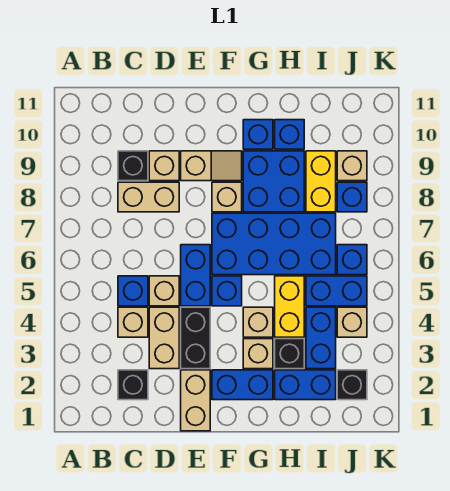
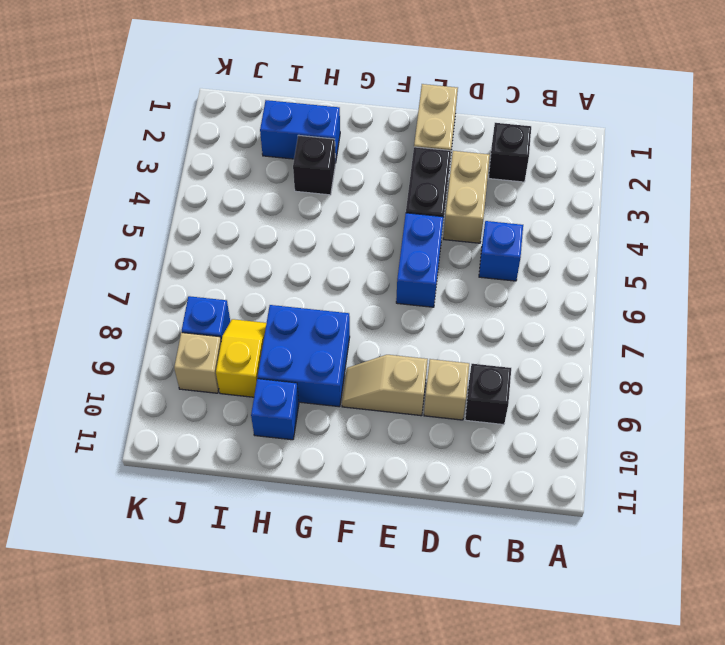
yellow 1x2 slope [216,319,266,397] -> yellow 1x2 brick [306,151,336,212]
none -> tan 1x1 brick [118,307,148,337]
none -> tan 1x2 brick [118,182,179,212]
none -> tan 1x1 brick [149,276,179,306]
none -> blue 1x2 brick [212,370,273,400]

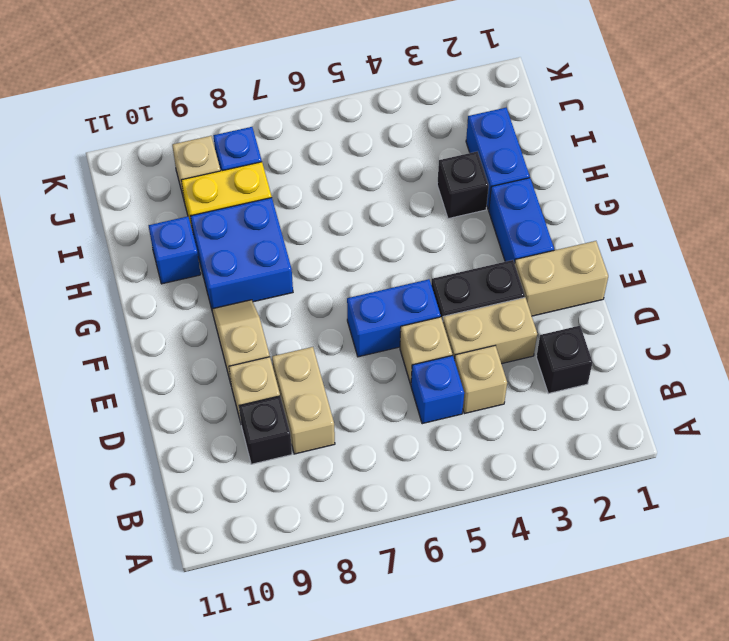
none -> blue 1x1 brick [212,276,242,306]
none -> blue 2x4 brick [212,213,336,275]
none -> tan 1x1 brick [212,182,242,212]
none -> tan 1x1 brick [243,339,273,369]

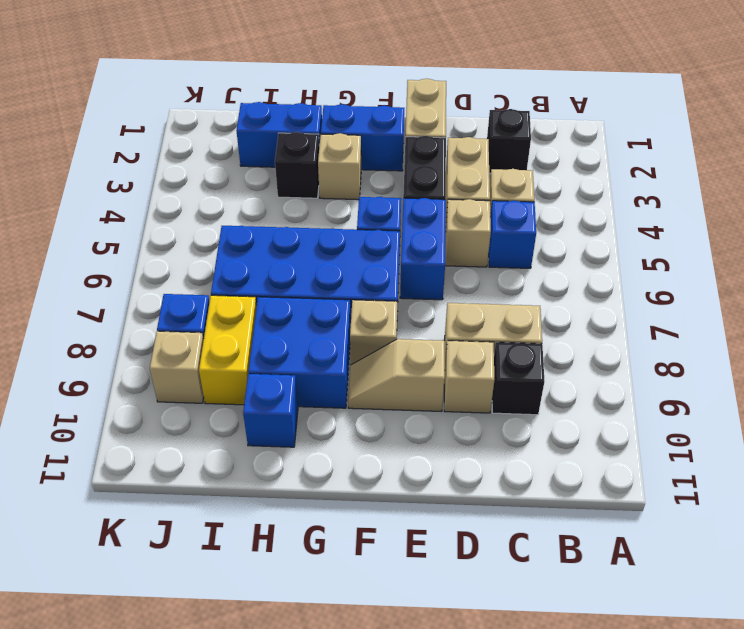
none -> tan 1x1 brick [243,307,273,337]
none -> blue 1x1 brick [243,120,273,149]
none -> yellow 1x2 brick [275,276,304,337]
none -> blue 1x2 brick [306,307,336,369]

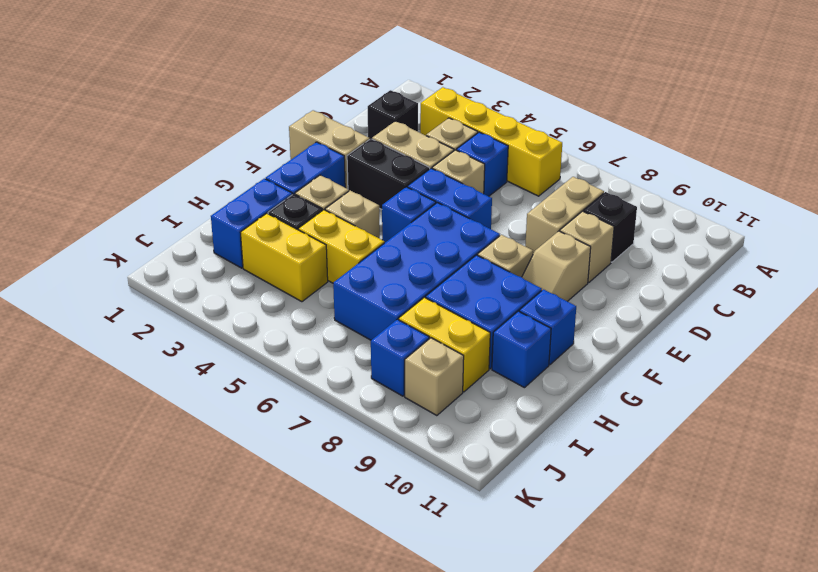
yellow 1x4 brick [420,87,562,196] -> none
yellow 1x2 brick [240,213,328,302] -> blue 1x2 brick [306,307,336,369]
none -> blue 1x2 brick [306,276,367,306]
none -> black 1x1 brick [337,370,367,400]
none -> tan 1x1 brick [337,307,367,337]
none -> blue 1x1 brick [337,245,367,275]

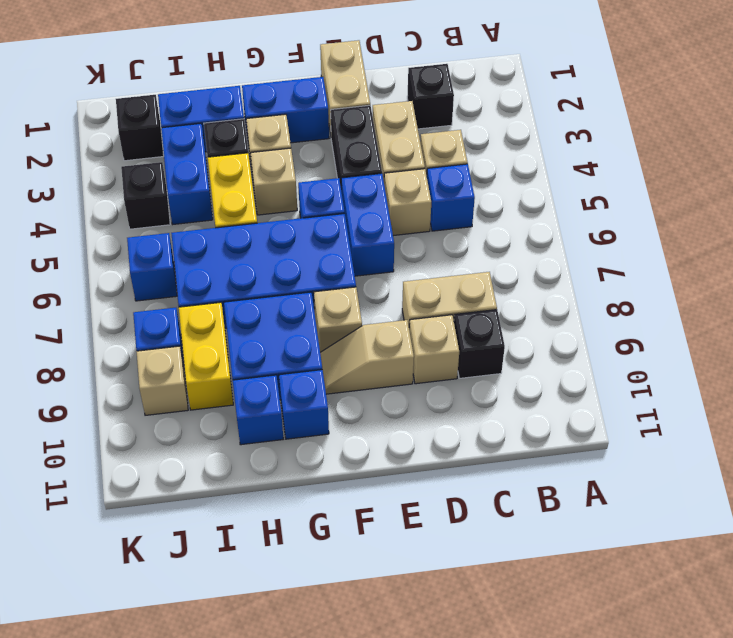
black 1x1 brick [121,162,170,229] -> tan 1x1 brick [337,307,367,337]
none -> blue 1x2 brick [306,276,367,306]

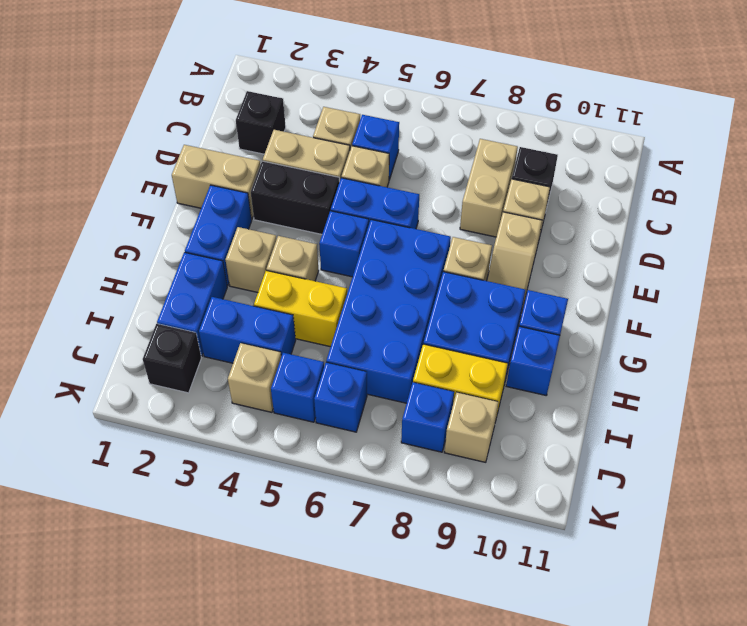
blue 1x1 brick [271,353,324,422] -> blue 1x2 brick [306,276,367,306]
none -> black 1x1 brick [275,339,304,369]

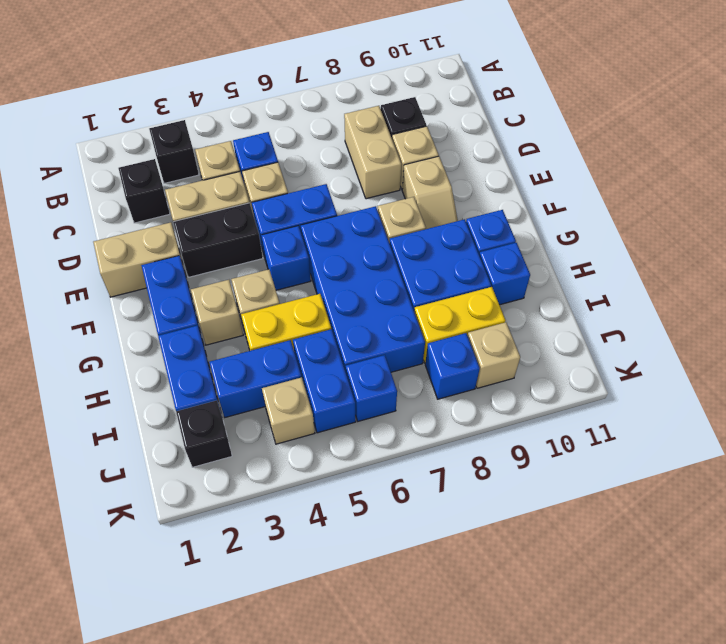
black 1x1 brick [149,120,199,183] -> black 1x1 brick moved to [275,339,304,369]

